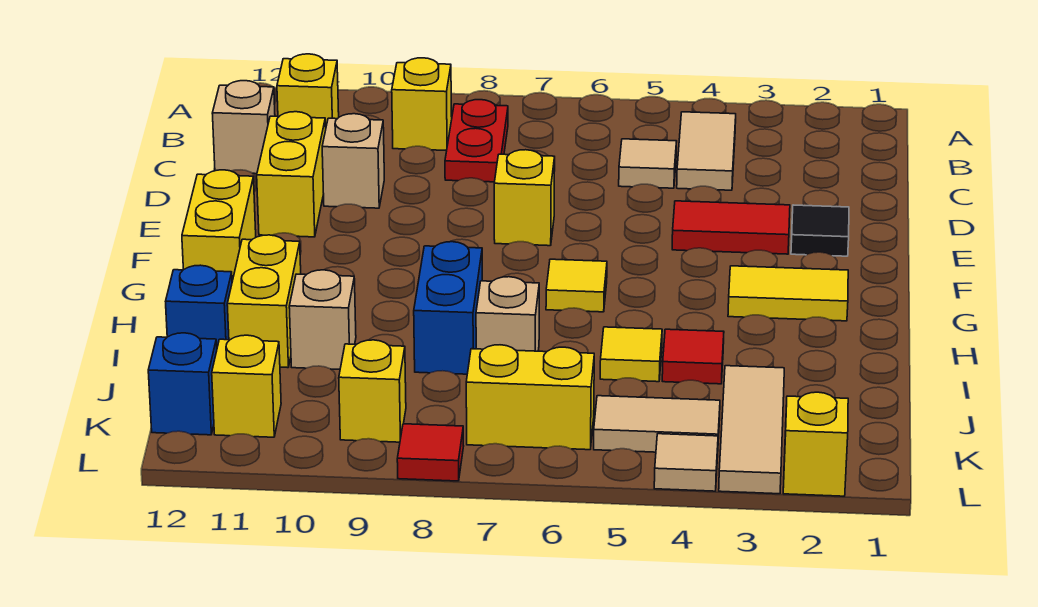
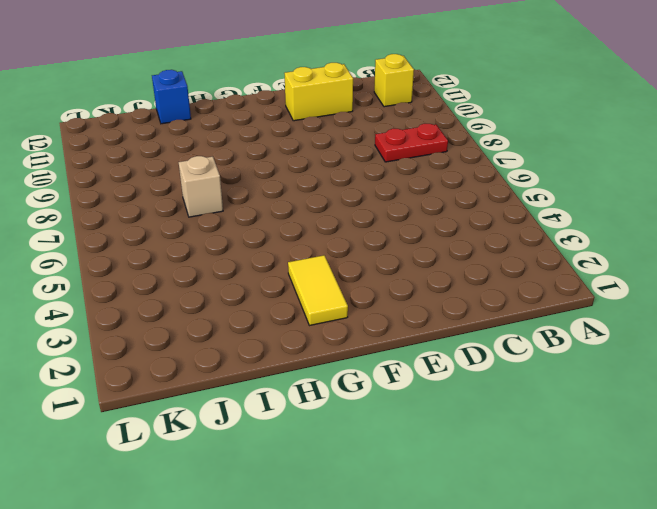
none -> tan 1x2 tile [677,112,736,190]
none -> yellow 1x1 brick [392,58,452,151]
none -> tan 1x1 tile [619,139,677,188]
none -> tan 1x1 brick [212,81,275,174]

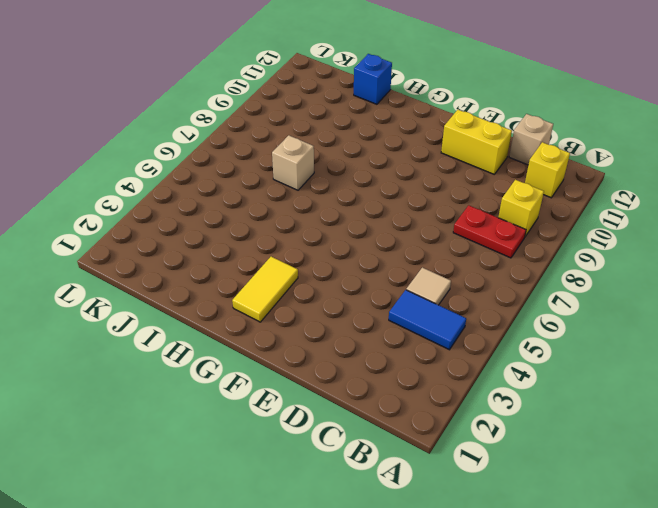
blue 1x2 tile [389,290,466,350] -> tan 1x2 tile [677,112,736,190]
none -> tan 1x1 brick [322,114,384,208]
none -> black 1x1 tile [791,205,849,256]
none -> red 1x2 tile [672,201,790,254]
none -> yellow 1x1 brick [494,150,555,246]

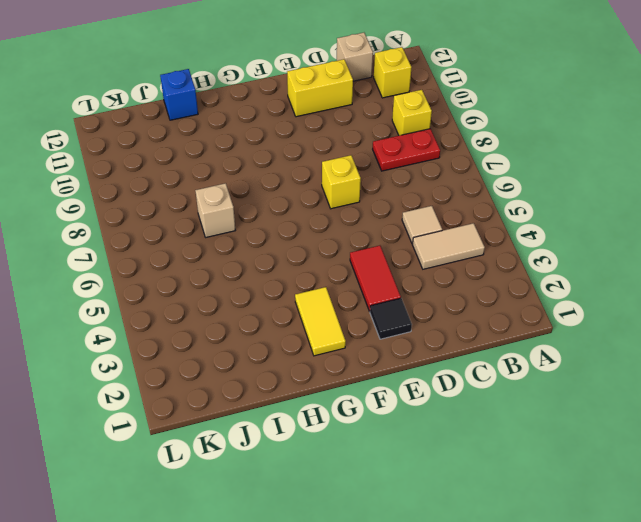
none -> tan 1x1 brick [322,114,384,208]
none -> yellow 1x2 brick [182,170,256,281]
none -> yellow 1x1 tile [546,259,607,312]
none -> blue 1x2 brick [414,242,482,374]

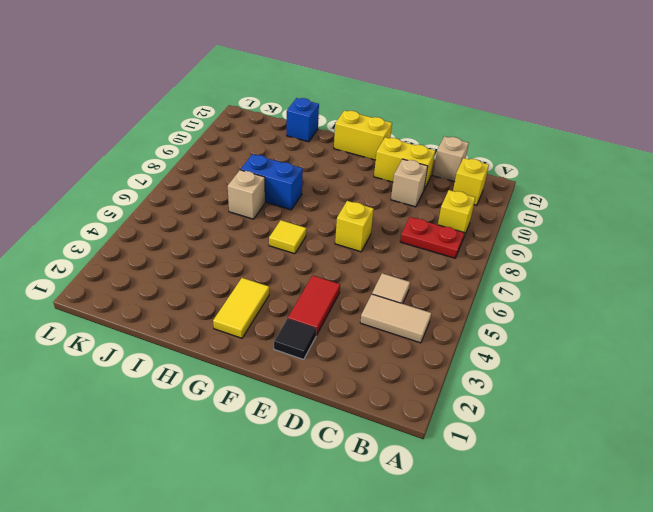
none -> yellow 1x2 brick [227,235,301,368]
none -> red 1x1 tile [662,329,724,384]
none -> yellow 1x1 tile [600,327,662,382]
none -> tan 1x1 brick [289,270,356,369]

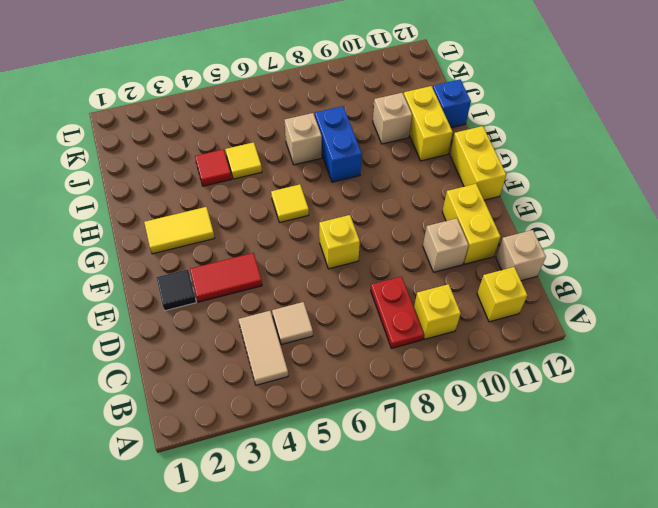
none -> tan 1x3 tile [719,366,784,494]
none -> tan 1x2 tile [594,396,720,452]
none -> yellow 1x2 brick [466,345,594,450]
none -> yellow 1x1 brick [339,340,406,442]

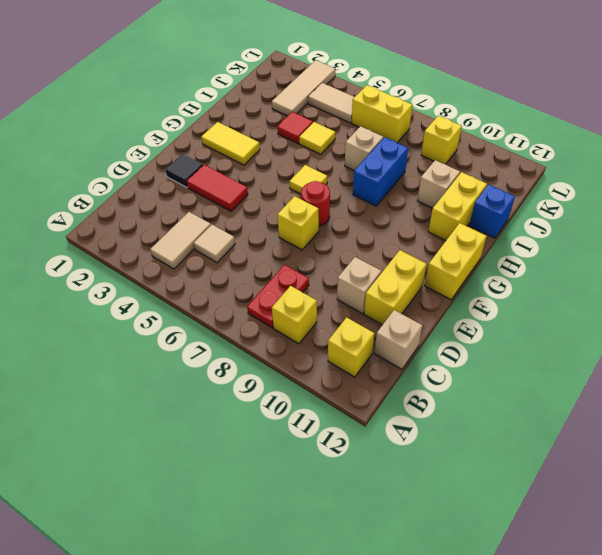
red 1x1 round brick [301,181,330,226] -> none
none -> yellow 1x1 brick [212,335,281,437]
none -> blue 1x1 brick [148,333,217,435]
none -> yellow 1x1 brick [783,392,848,496]
none -> tan 1x1 tile [654,434,718,491]

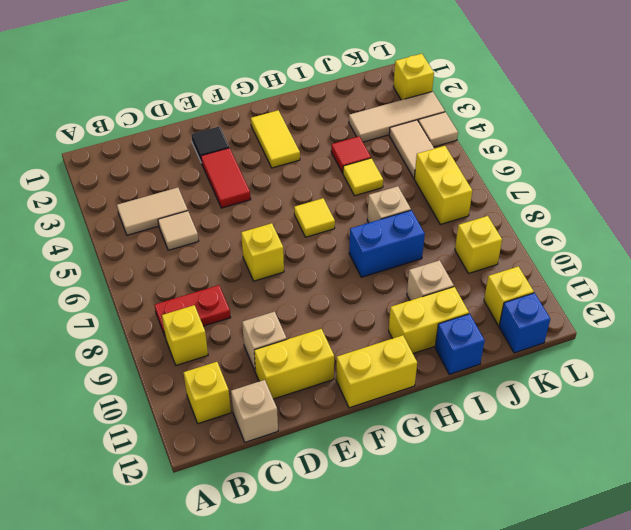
none -> red 1x1 tile [397,424,464,481]

